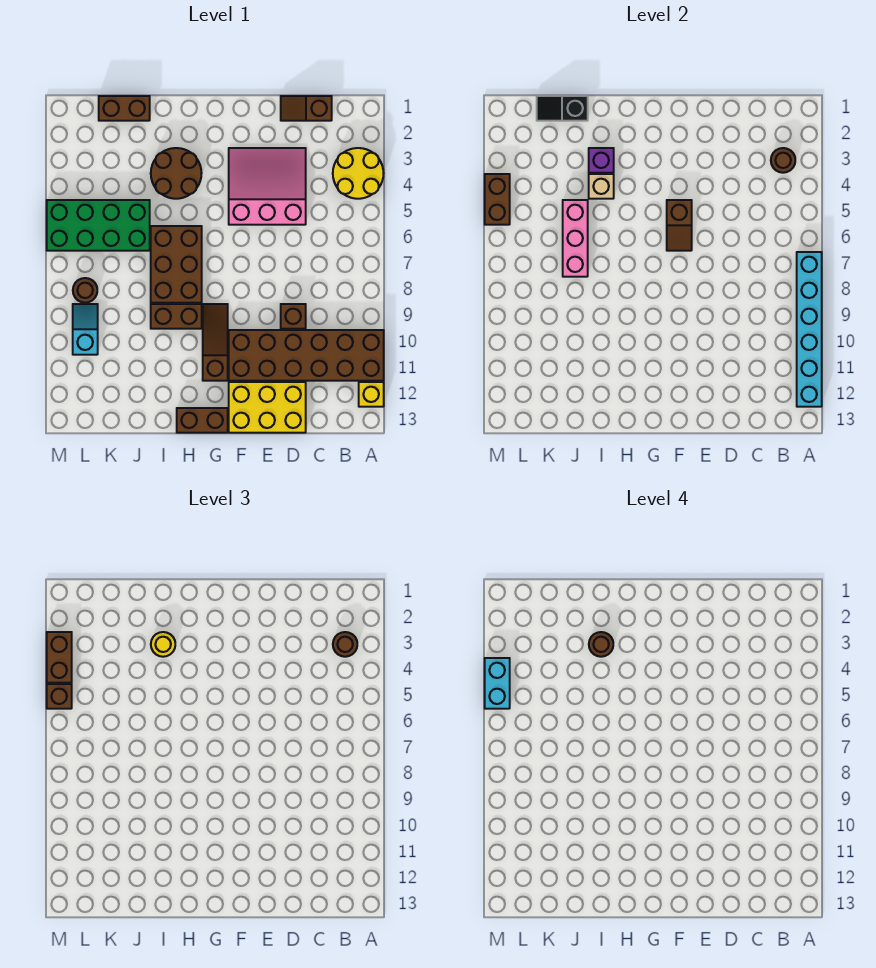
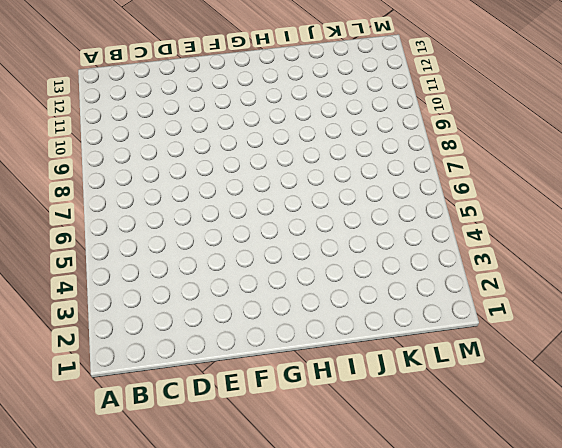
none -> yellow 2x2 round brick [333,148,384,199]
none -> brown 2x6 brick [229,330,384,381]
none -> yellow 1x1 brick [359,382,384,407]
none -> brown 1x2 slope [281,96,332,121]

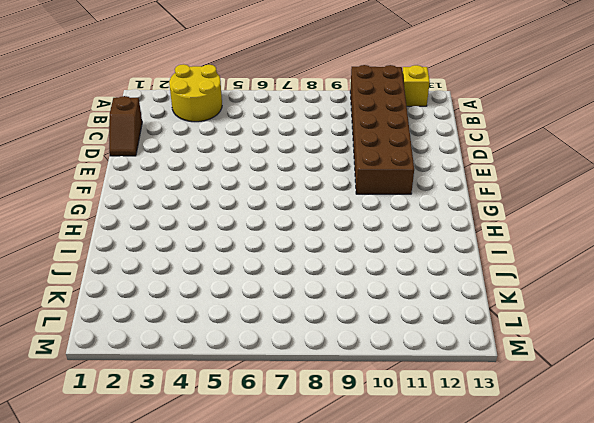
none -> pink 3x3 slope [229,148,306,225]
none -> brown 1x1 brick [281,304,306,329]
none -> yellow 2x3 brick [229,382,306,433]
none -> brown 1x3 slope [203,304,228,381]

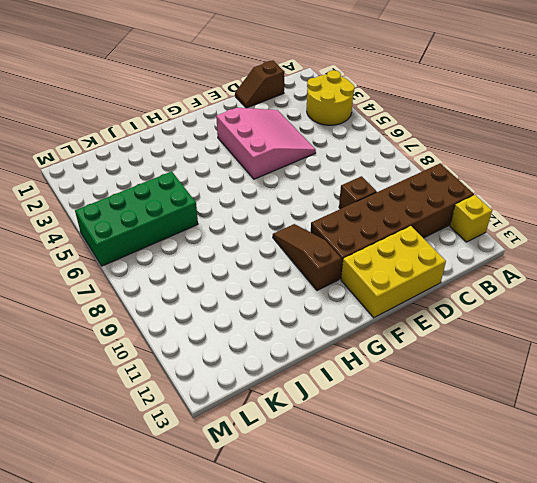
pink 3x3 slope [216,108,316,179] -> pink 3x3 slope turned to [229,148,306,225]
none -> brown 1x2 brick [177,408,228,433]
none -> brown 2x2 round brick [151,148,202,199]
none -> brown 2x3 brick [151,226,202,303]
none -> brown 1x2 brick [151,304,202,329]

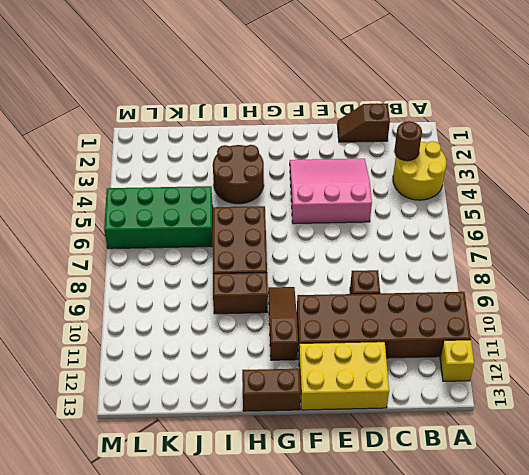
none -> brown 1x2 brick [99,96,150,121]
none -> brown 1x1 round brick [73,278,97,303]
none -> cyan 1x2 slope [73,304,98,355]
none -> cyan 1x6 brick [797,252,822,407]

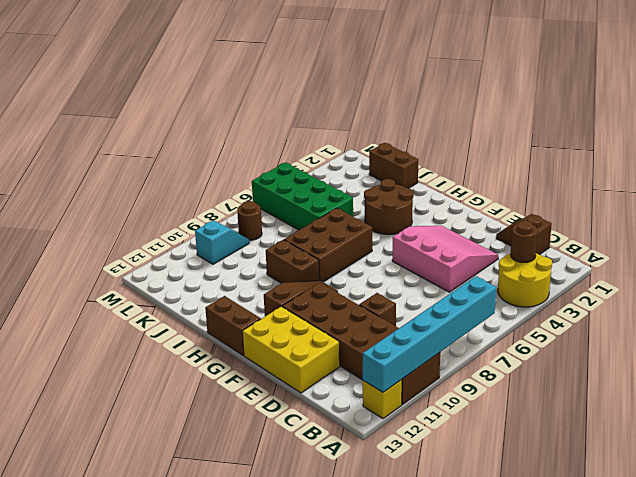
none -> brown 1x2 slope [667,200,692,251]
none -> purple 1x1 brick [589,148,614,173]
none -> tan 1x1 brick [589,174,614,199]
none -> black 1x2 slope [537,96,588,121]

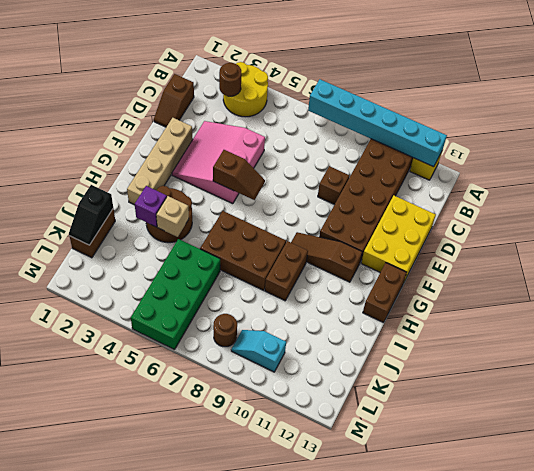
tan 1x4 brick [127,118,193,205] -> none
none -> pink 1x3 brick [563,200,588,277]
none -> brown 1x2 brick [485,174,510,225]
none -> brown 1x1 round brick [333,632,357,657]
none -> yellow 1x1 round brick [151,632,175,657]

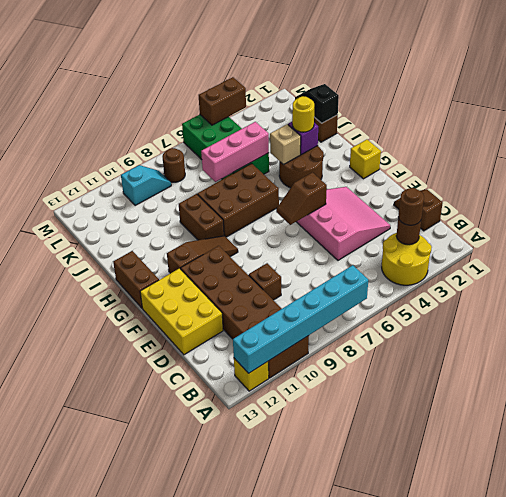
yellow 1x1 brick [350,139,381,179] -> none
none -> brown 1x2 brick [47,632,72,683]
none -> brown 1x1 brick [47,684,72,709]
none -> brown 1x1 round brick [589,632,613,657]
none -> cyan 1x2 brick [485,658,510,709]

